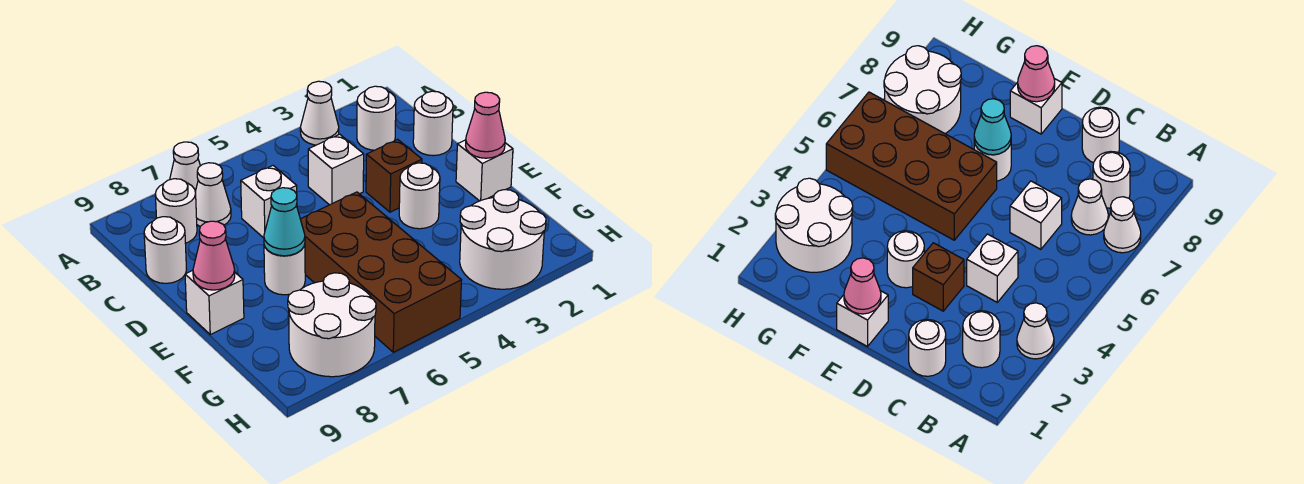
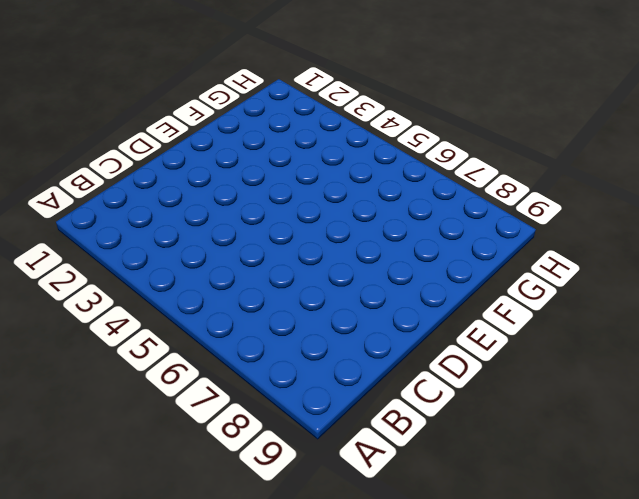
none -> white 1x1 cone [300,81,339,145]
none -> white 1x1 cone [170,142,200,191]
none -> white 1x1 round brick [357,86,396,150]

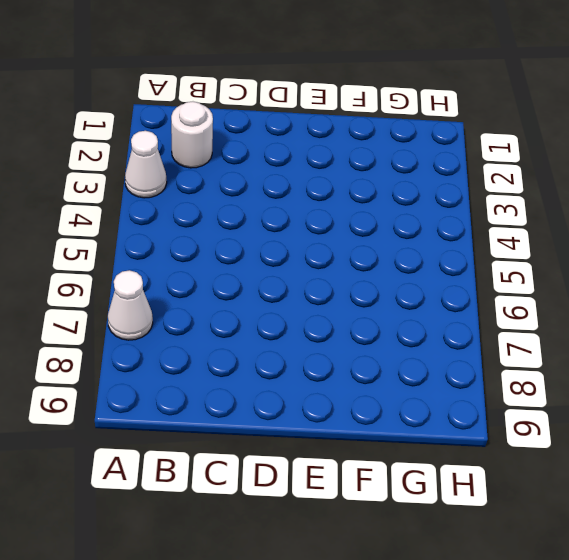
none -> white 1x1 cone [195,163,231,226]
none -> white 1x1 round brick [155,179,197,243]
none -> white 1x1 round brick [413,91,453,156]

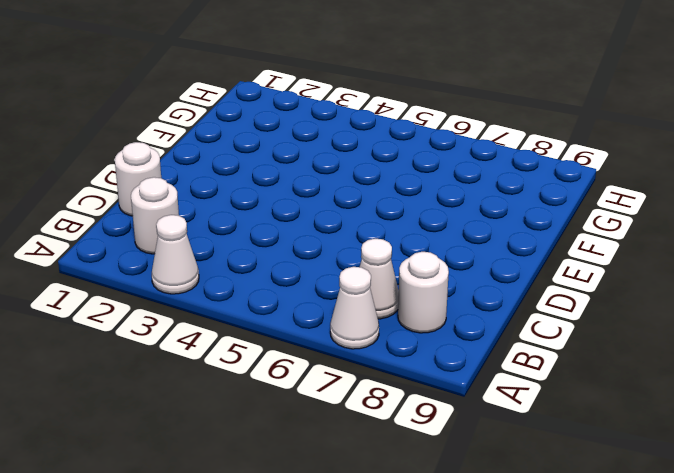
none -> white 1x1 brick [308,134,364,205]
none -> white 1x1 brick [241,166,297,238]
none -> white 1x1 round brick [144,217,187,283]

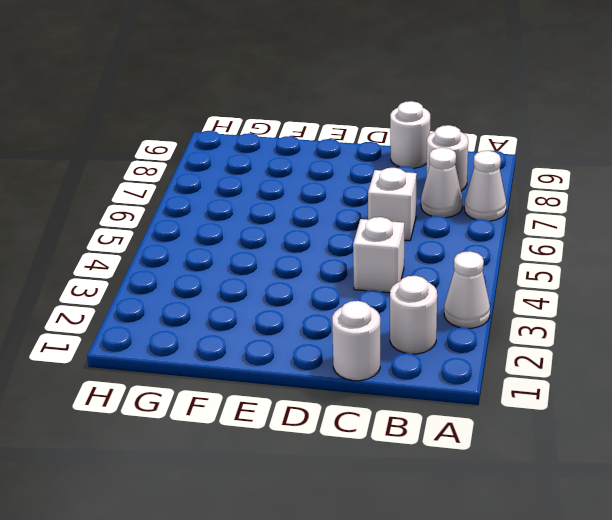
none -> brown 1x1 brick [366,139,422,212]
none -> white 1x1 brick [456,140,513,201]
none -> white 1x1 round brick [399,163,440,229]

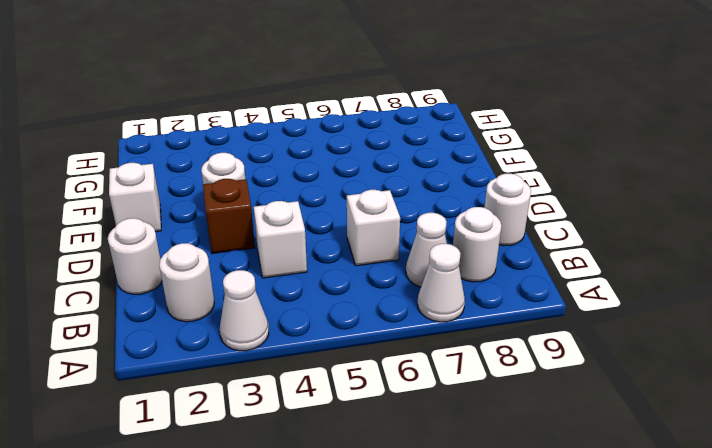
none -> brown 2x4 brick [300,192,462,352]
none -> white 1x1 round brick [264,244,305,295]
none -> white 1x1 brick [185,270,244,335]

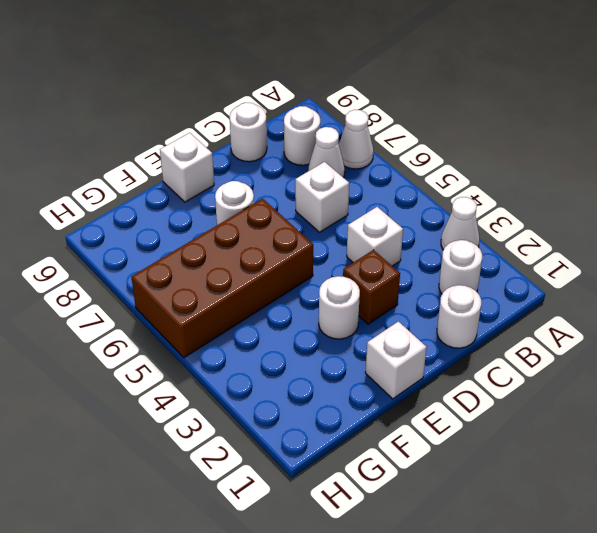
none -> white 2x2 round brick [460,190,546,289]
none -> white 2x2 round brick [288,273,376,377]
none -> pink 1x1 cone [466,92,505,158]

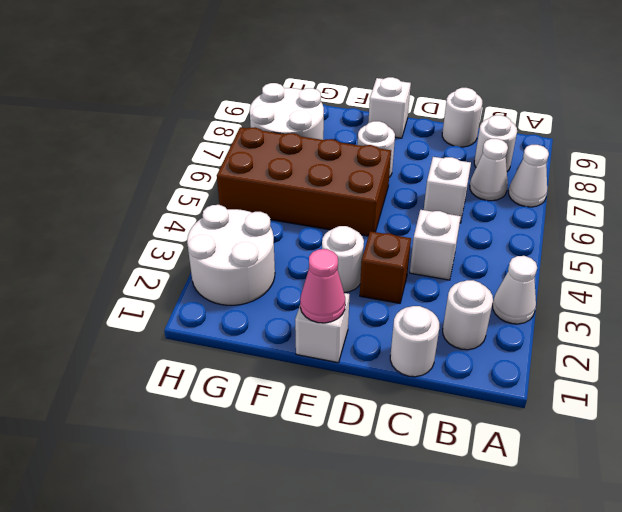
none -> cyan 1x1 cone [264,188,305,256]
none -> pink 1x1 cone [193,221,235,290]

